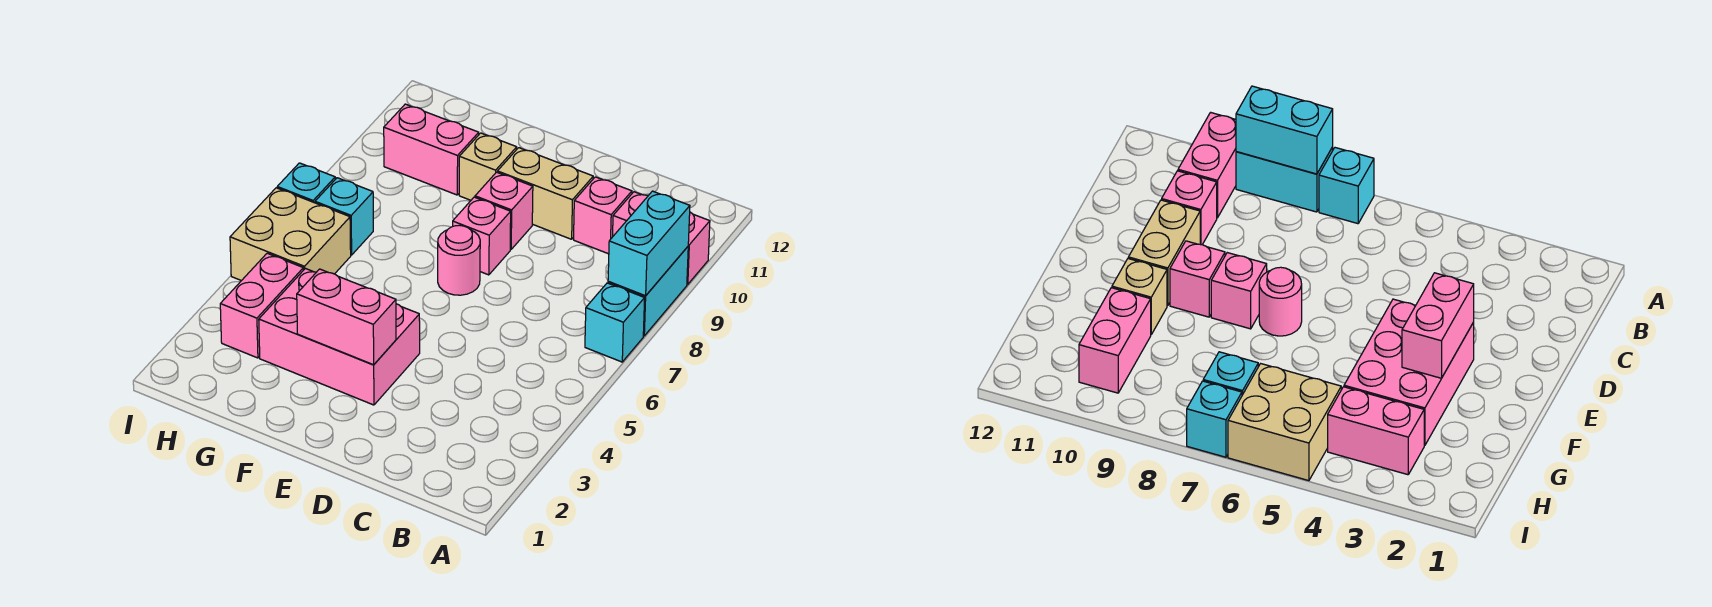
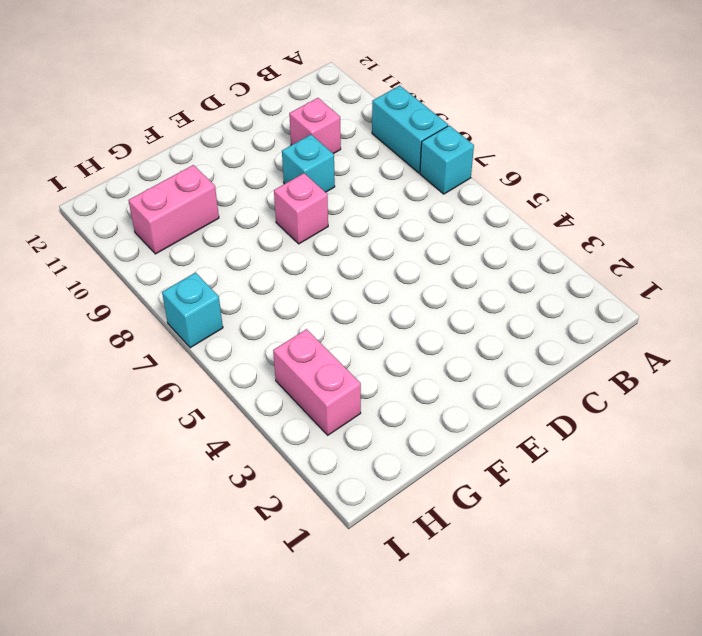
cyan 1x1 brick [282,135,335,192] -> cyan 1x1 brick moved to [315,178,373,255]
none -> pink 1x2 brick [613,192,710,284]
none -> tan 1x2 brick [497,148,593,239]
none -> pink 2x3 brick [259,268,420,405]

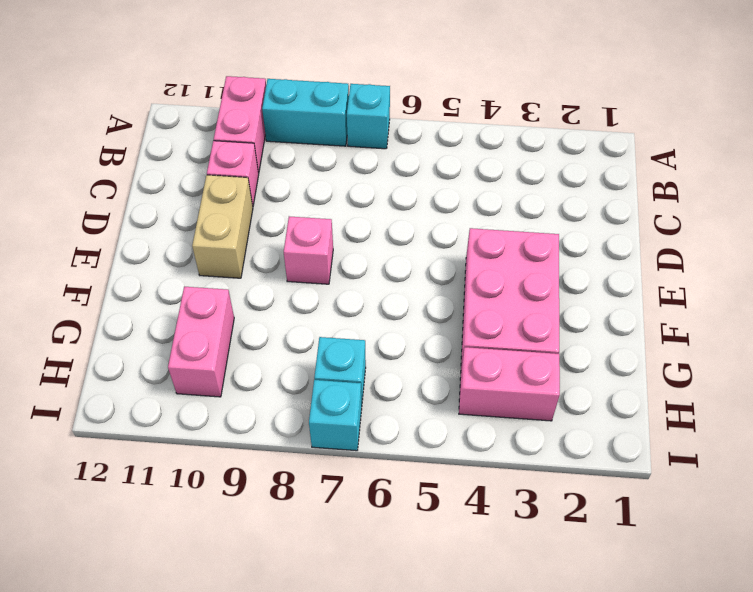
none -> pink 1x1 round brick [438,225,480,295]
none -> pink 1x1 brick [475,172,533,249]
none -> tan 1x1 brick [459,133,517,200]

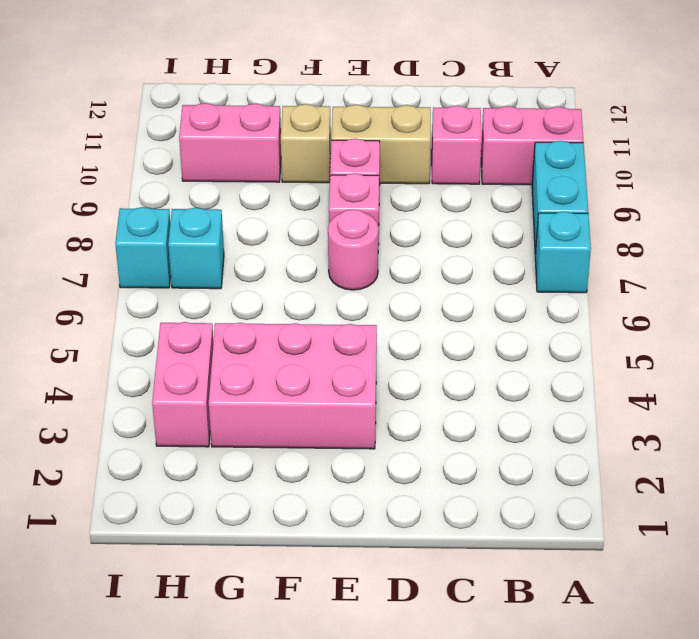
none -> tan 2x2 brick [230,188,351,281]
none -> cyan 1x2 brick [608,191,690,296]
none -> pink 1x2 brick [297,269,396,365]

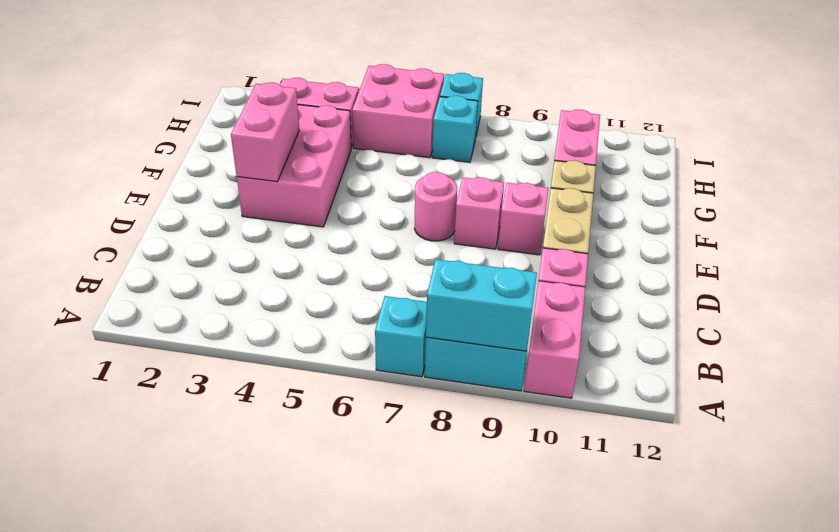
pink 2x2 brick [352,64,444,158] -> tan 2x2 brick [230,188,351,281]

